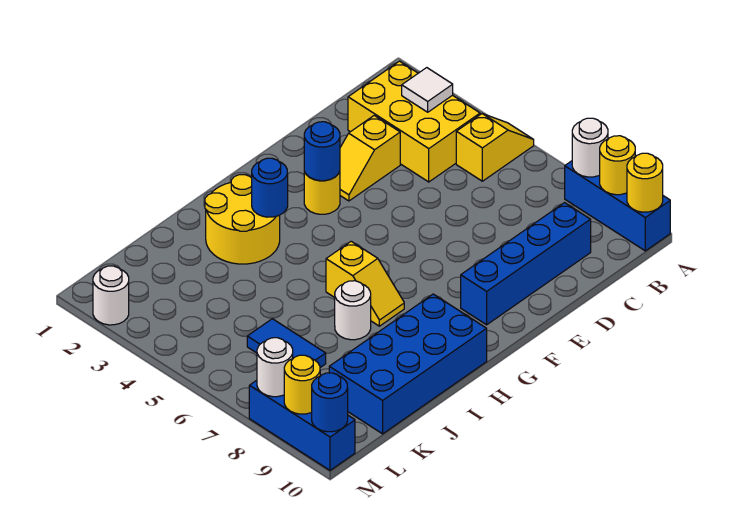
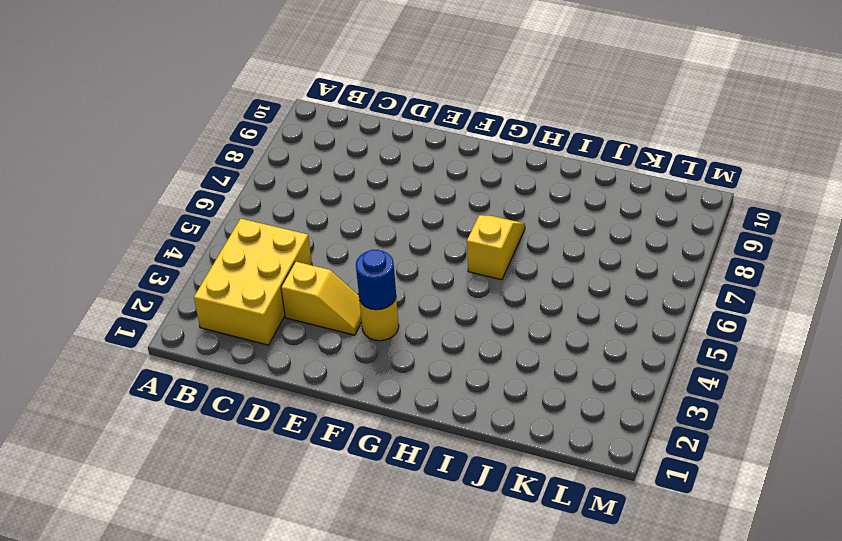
none -> yellow 1x2 slope [456,114,534,181]
none -> blue 1x3 brick [565,161,670,251]
none -> blue 1x4 brick [461,203,591,325]

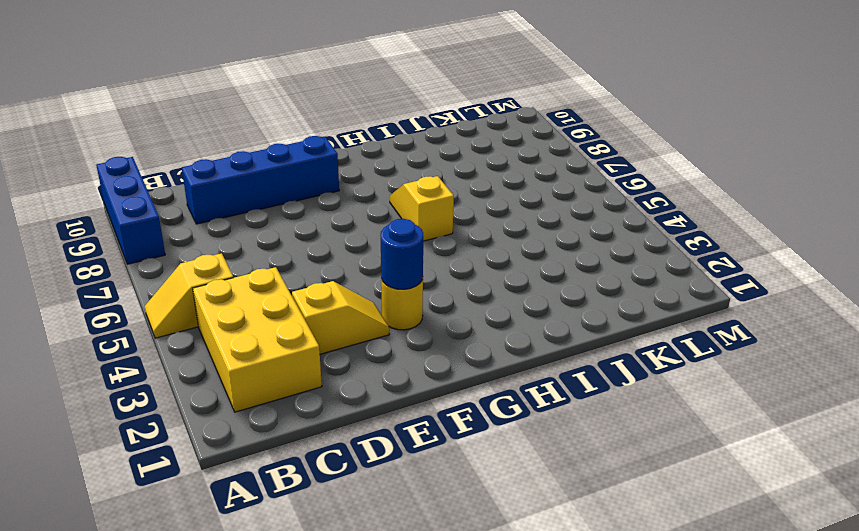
none -> yellow 2x2 round brick [205,175,280,264]
none -> blue 2x4 brick [329,294,487,434]
none -> white 1x1 round brick [335,281,371,340]

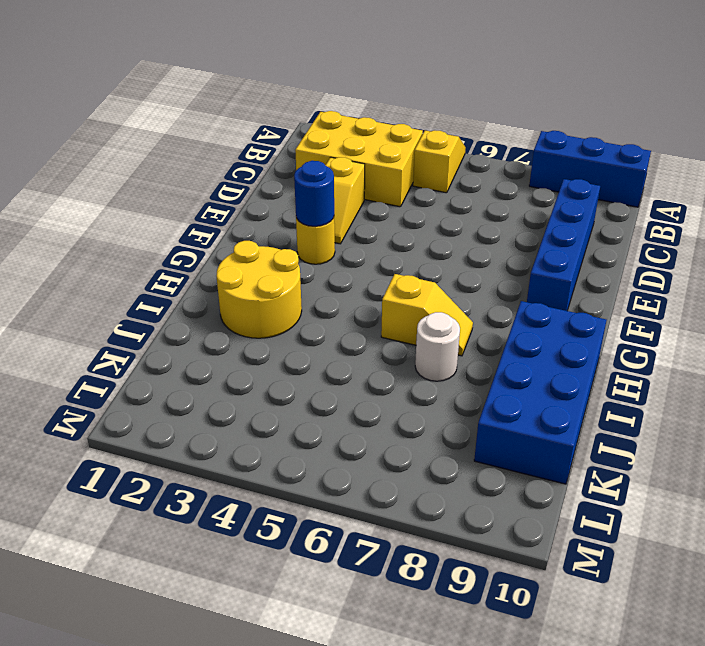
none -> blue 1x2 tile [247,319,326,368]
none -> white 1x1 round brick [93,266,129,325]
none -> blue 1x3 brick [249,380,355,470]

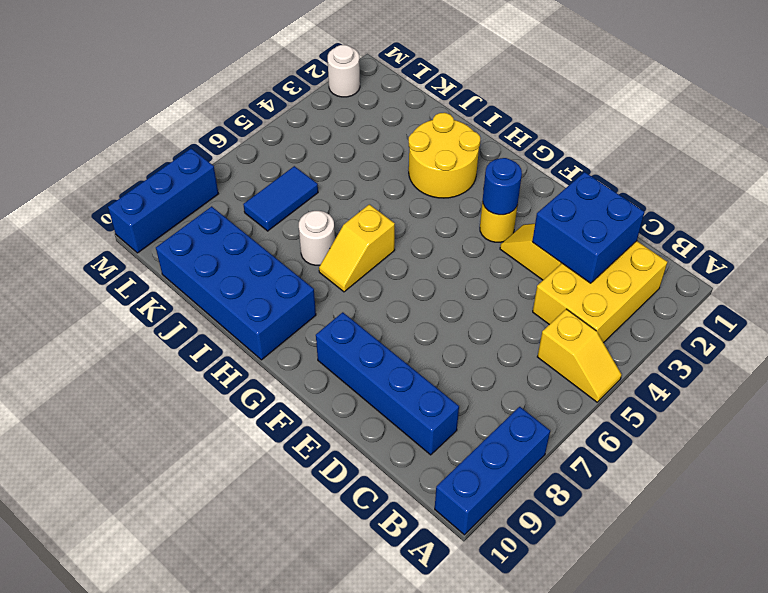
blue 2x2 brick [532,172,645,283] -> none
none -> white 1x1 round brick [572,118,608,177]
none -> yellow 1x1 round brick [600,136,635,195]
none -> yellow 1x1 round brick [627,153,663,212]

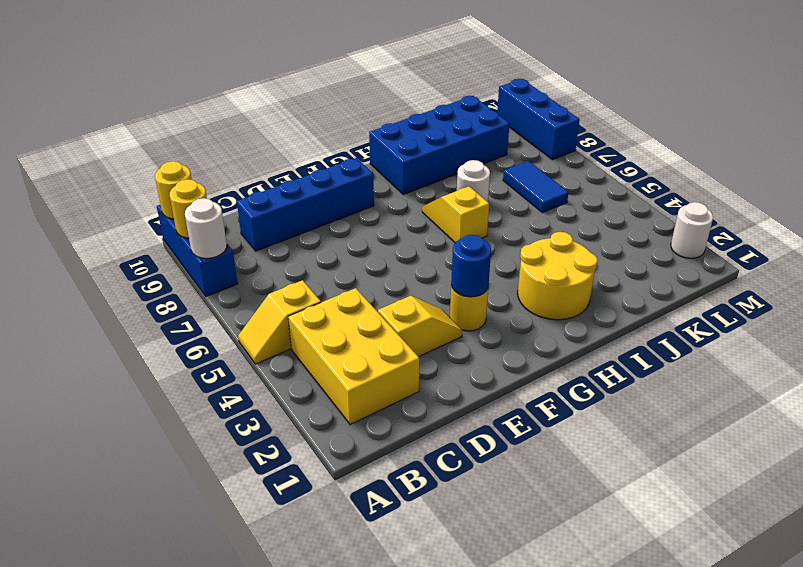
none -> white 1x1 tile [402,68,453,112]
none -> blue 1x1 round brick [252,158,288,217]
none -> white 1x1 round brick [257,338,293,397]

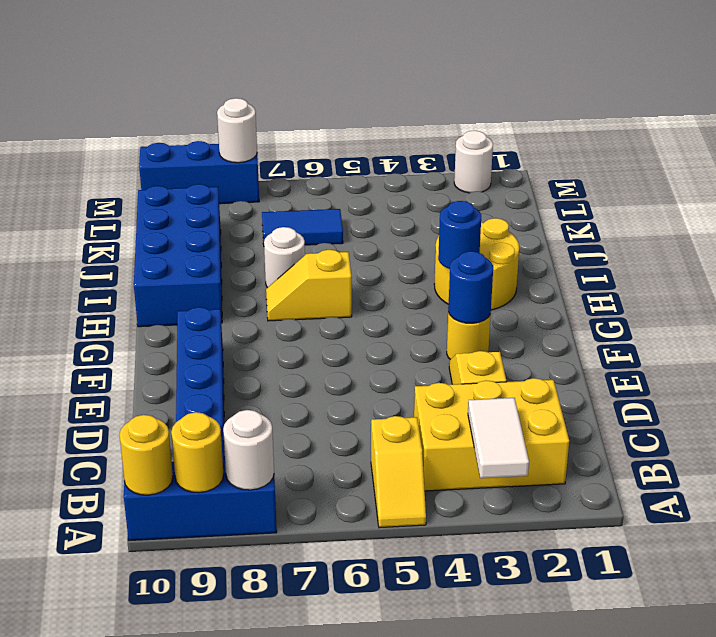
white 1x2 tile [468,398,529,478] -> white 1x1 tile [402,68,453,112]
none -> yellow 1x1 round brick [284,355,320,414]
none -> blue 1x1 round brick [312,373,348,432]

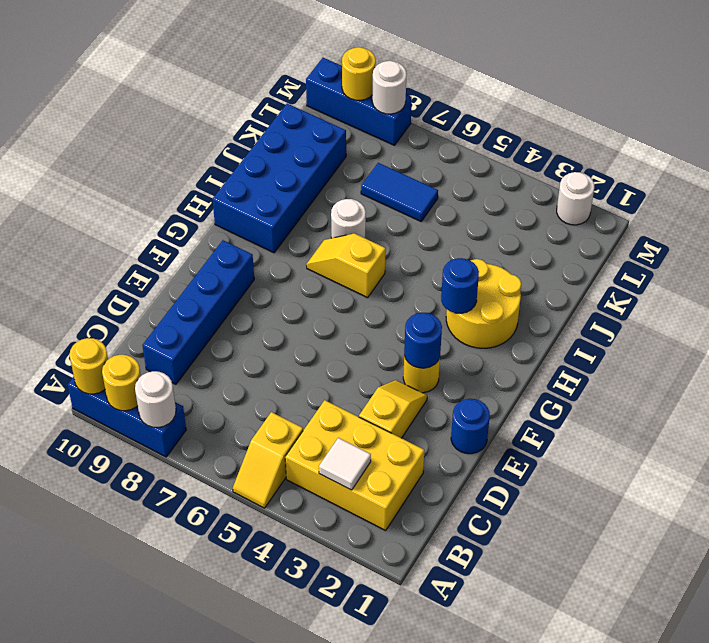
blue 1x1 round brick [451,399,490,454] -> blue 1x1 round brick moved to [312,373,348,432]

